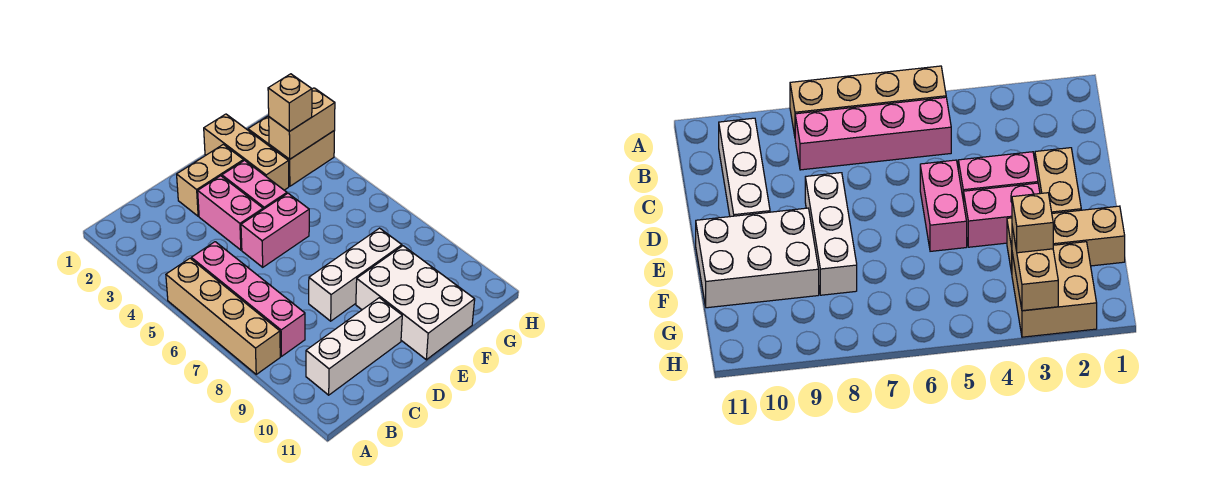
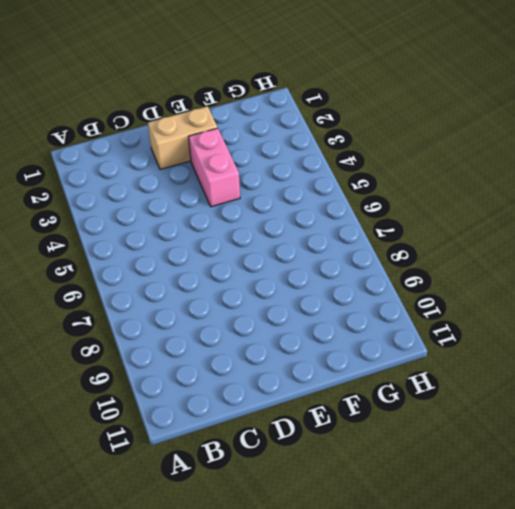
none -> tan 1x4 brick [166,258,280,374]
none -> pink 1x4 brick [191,242,305,356]
none -> white 1x3 brick [306,298,402,395]

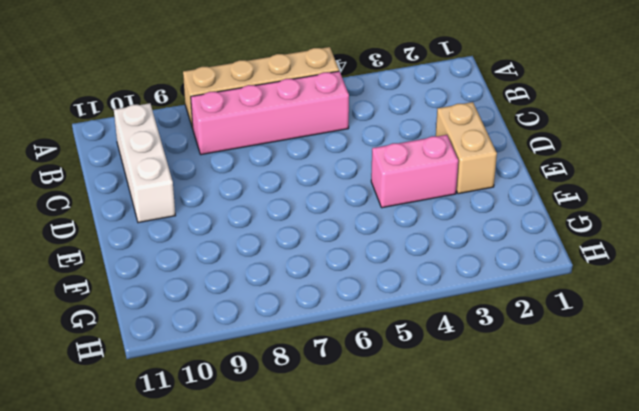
none -> pink 1x2 brick [198,176,263,250]
none -> pink 1x2 brick [241,193,309,267]
none -> white 1x3 brick [309,228,402,321]

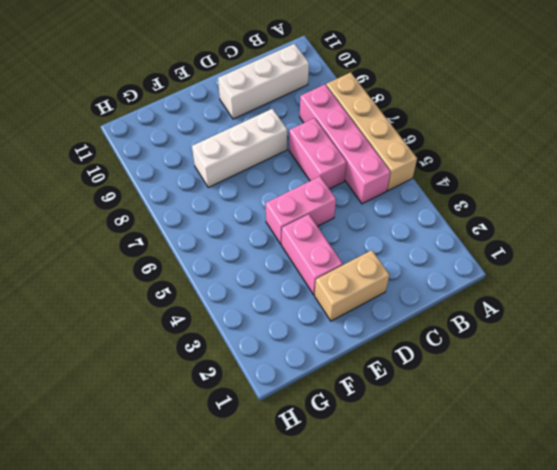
pink 1x2 brick [289,118,347,189] -> pink 1x2 brick moved to [198,176,263,250]
none -> white 2x3 brick [356,246,475,360]
none -> tan 1x3 brick [204,114,289,190]
none -> tan 2x2 brick [248,116,335,186]

